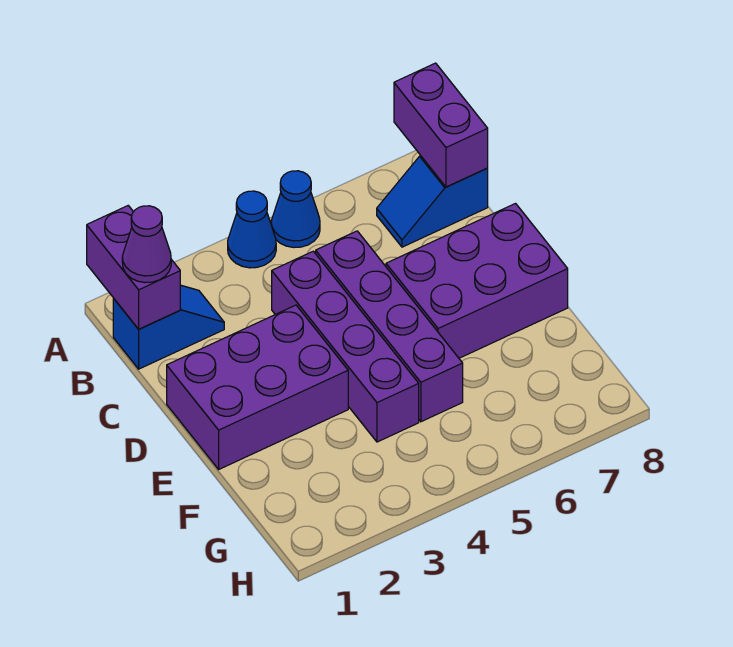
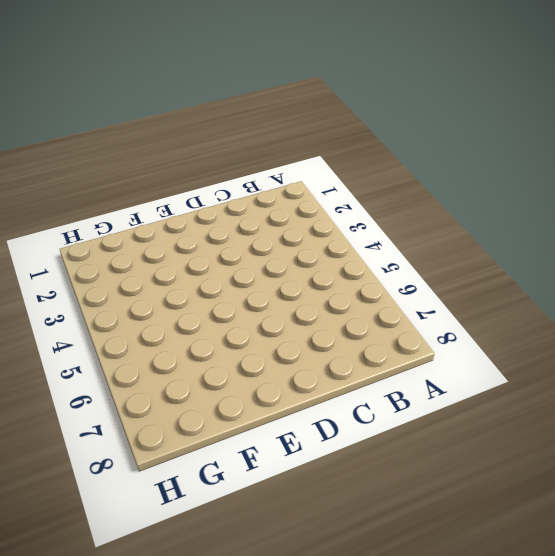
none -> blue 1x1 cone [228,191,276,268]
none -> blue 1x1 cone [271,171,320,247]

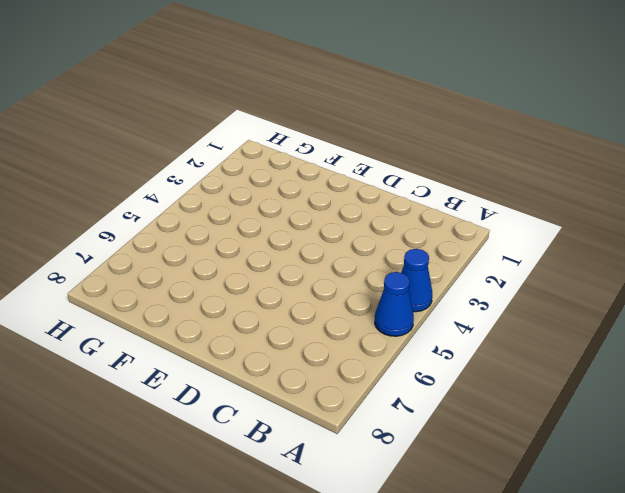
none -> blue 1x2 slope [113,285,224,369]
none -> blue 1x2 slope [377,156,488,247]

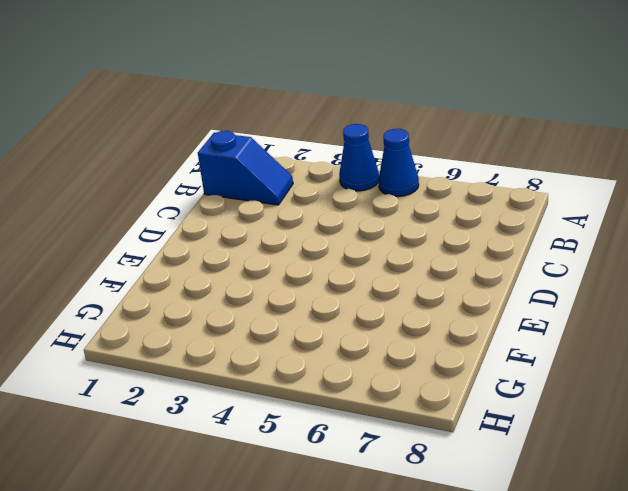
none -> blue 1x2 slope [377,156,488,247]
none -> purple 1x4 brick [272,251,419,442]

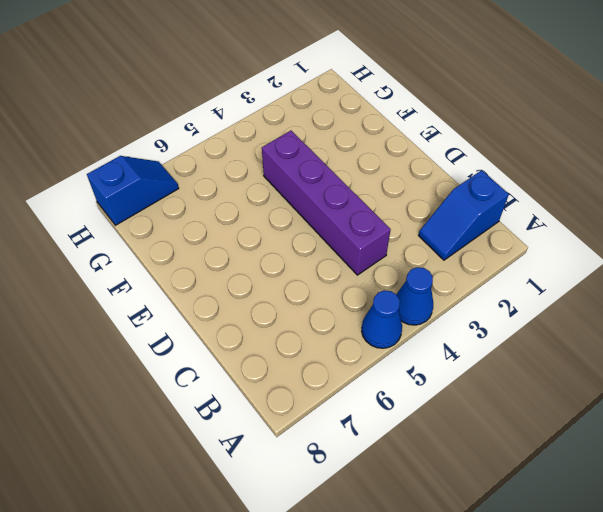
blue 1x2 slope [87,156,179,225] -> blue 1x2 slope moved to [377,156,488,247]
none -> purple 1x4 brick [316,231,463,422]
none -> purple 2x3 brick [167,305,348,469]

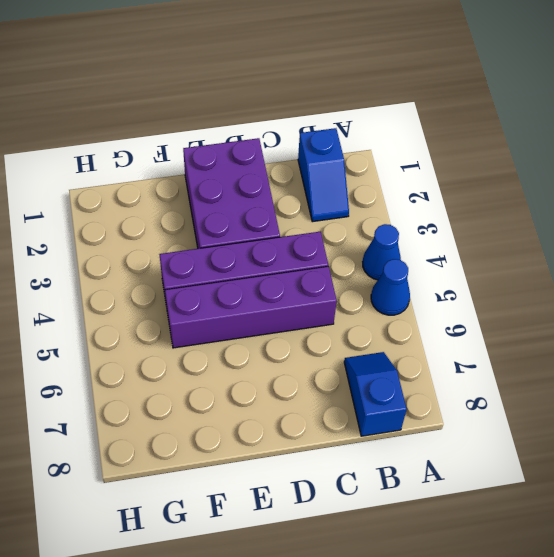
none -> purple 2x3 brick [386,204,568,358]
none -> purple 1x2 brick [87,206,180,329]

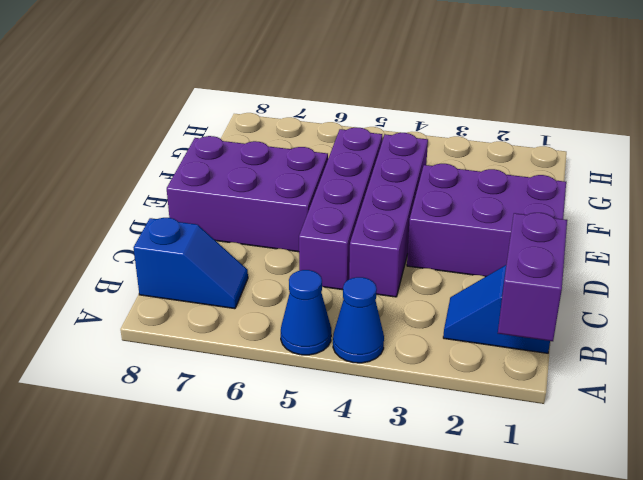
none -> purple 1x2 brick [394,63,488,187]
none -> purple 1x1 cone [122,206,171,283]

